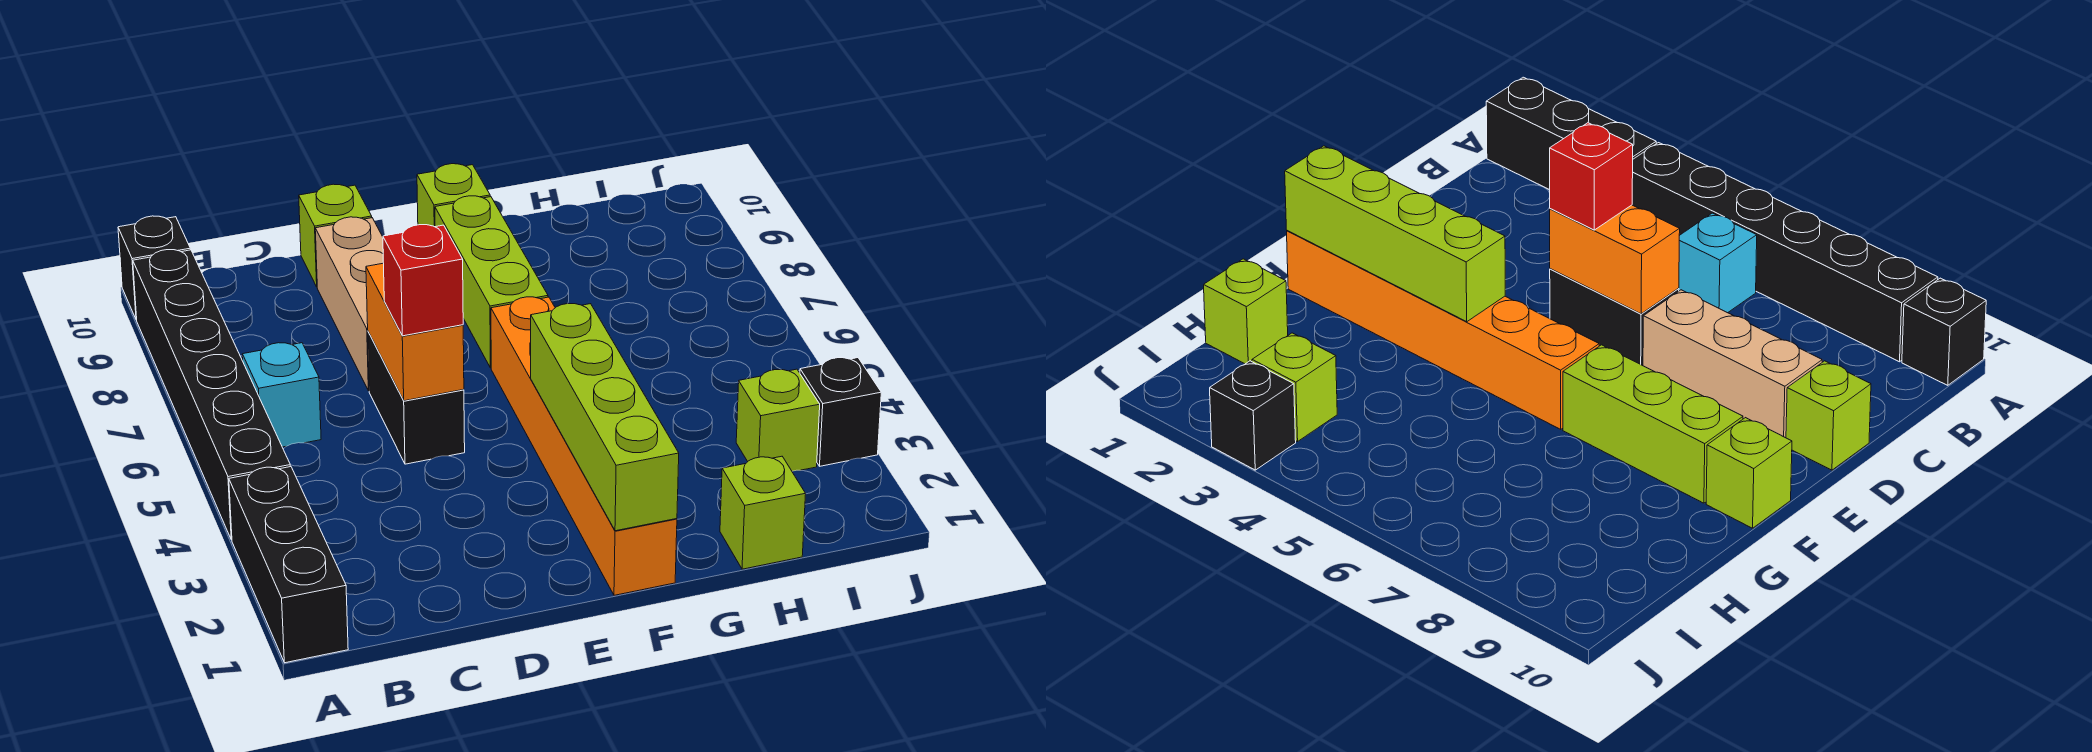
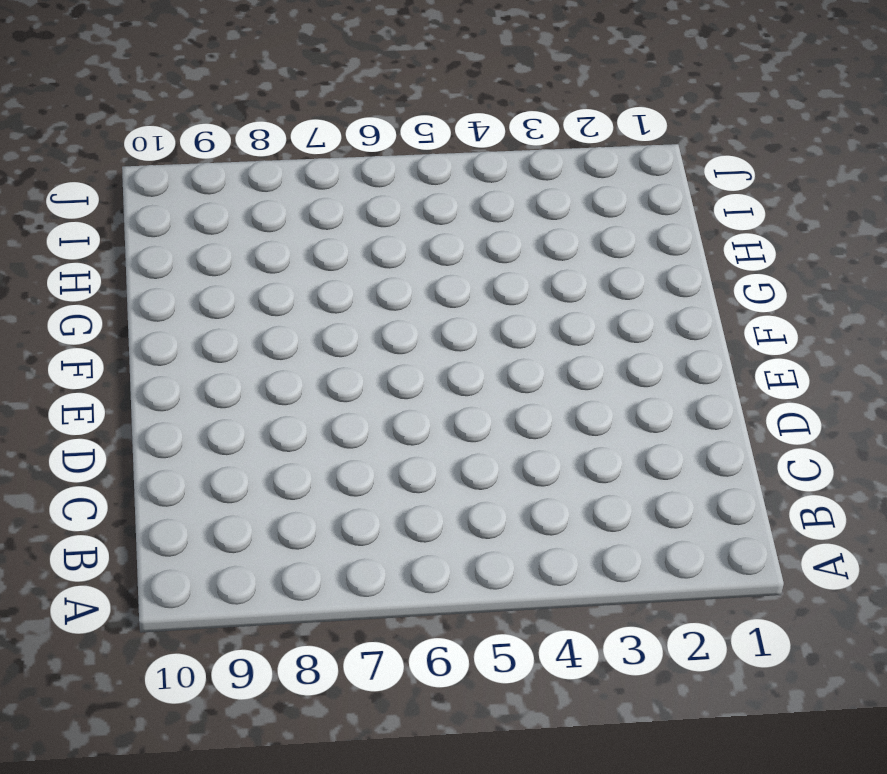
none -> black 1x3 brick [229,467,348,663]
none -> black 1x6 brick [133,250,290,540]
none -> black 1x1 brick [118,216,190,320]

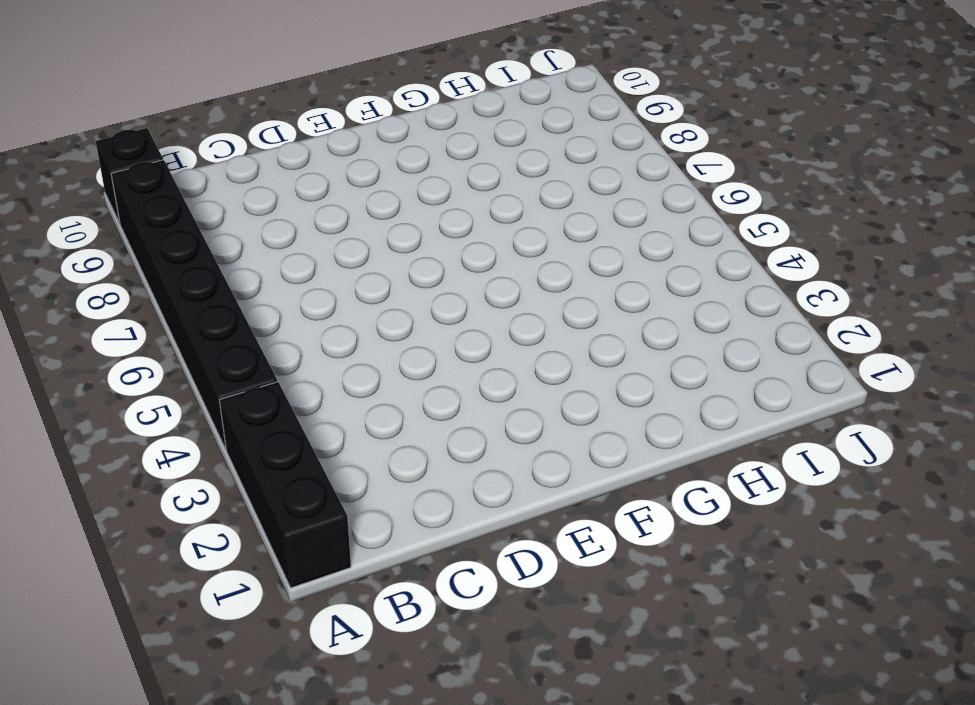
none -> cyan 1x1 brick [242,343,321,447]
none -> black 1x2 brick [368,332,465,464]
none -> tan 1x3 brick [315,217,383,391]

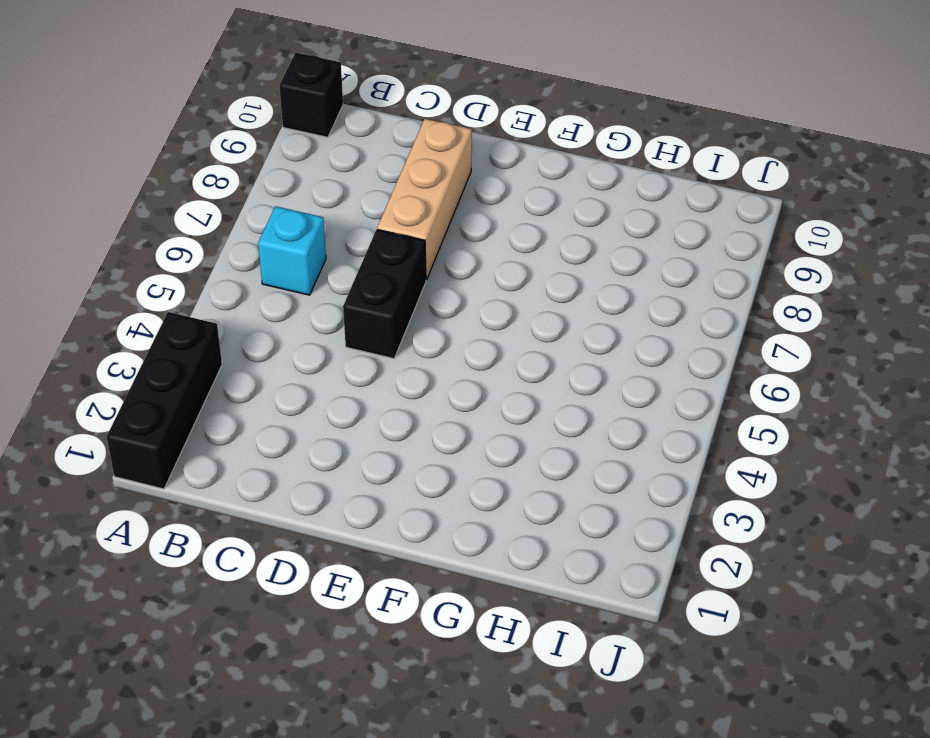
none -> black 1x6 brick [133,250,290,540]
none -> lime 1x1 brick [299,184,372,287]
none -> orange 1x6 brick [491,297,677,595]

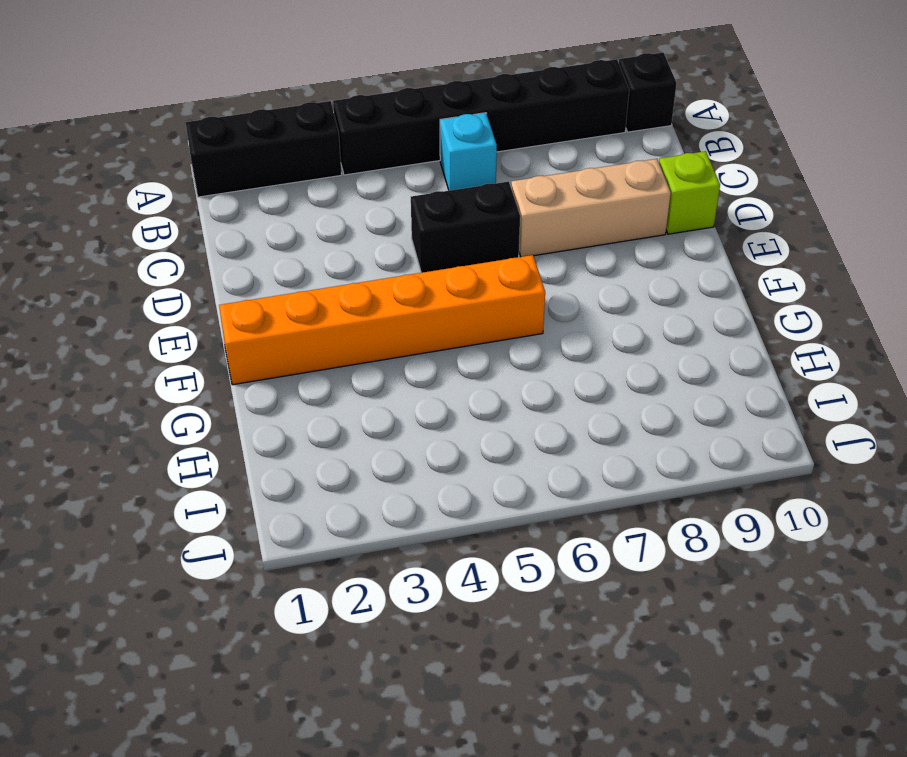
none -> lime 1x3 brick [435,196,548,368]
none -> lime 1x1 brick [417,164,490,227]
none -> lime 1x1 brick [720,456,806,569]

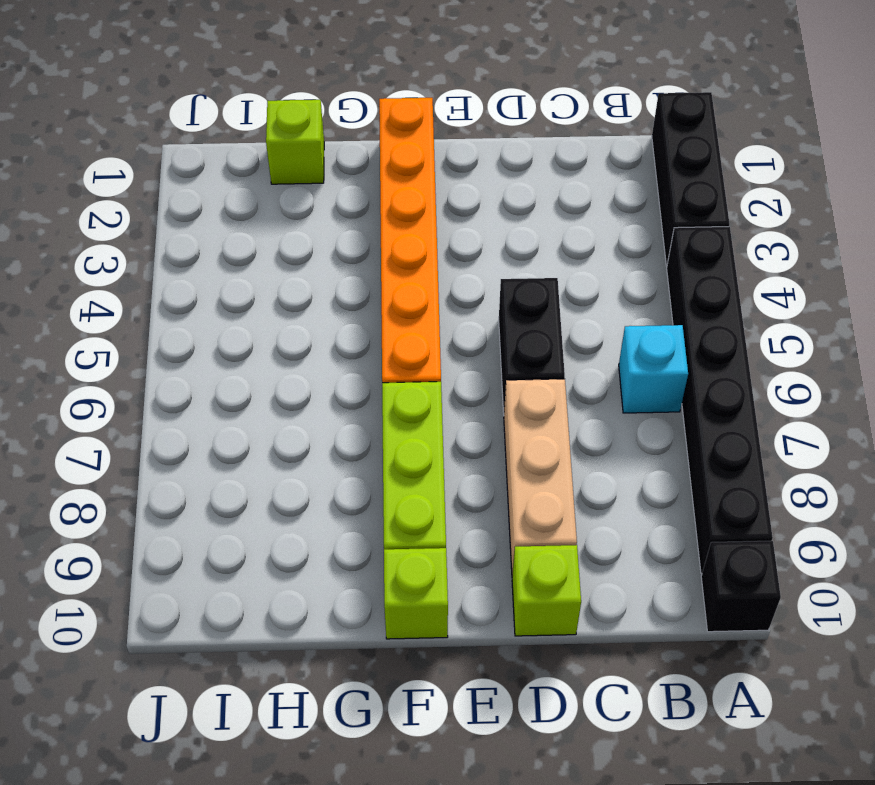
none -> lime 1x1 brick [736,369,820,471]
none -> black 1x1 brick [800,358,881,466]
none -> orange 1x2 brick [366,263,464,401]

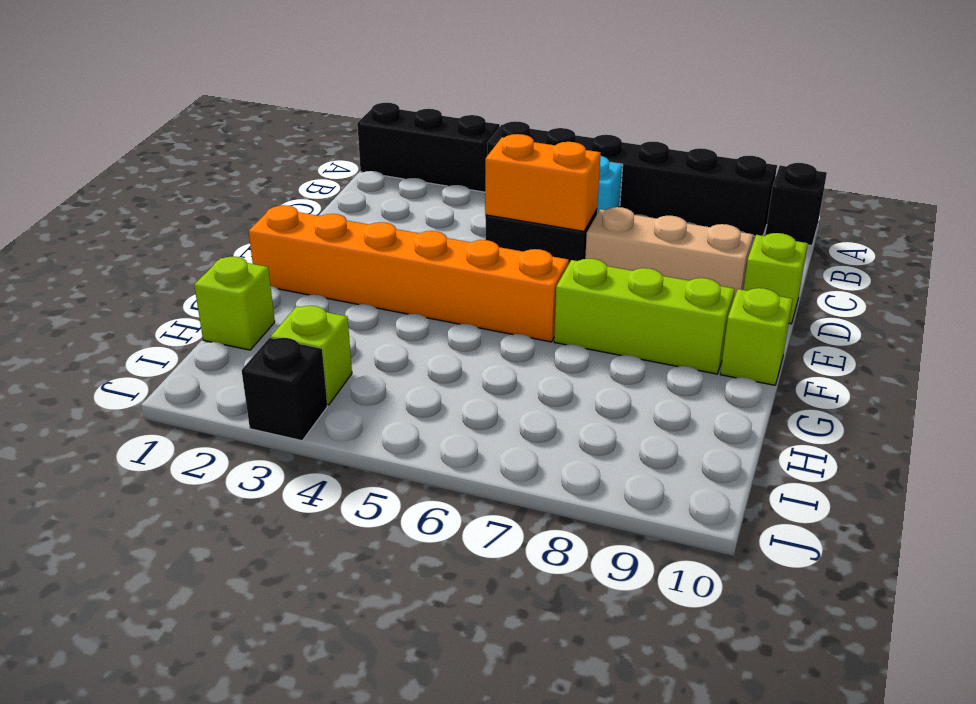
none -> lime 1x4 brick [531,304,679,531]
none -> red 1x1 brick [383,225,463,336]

